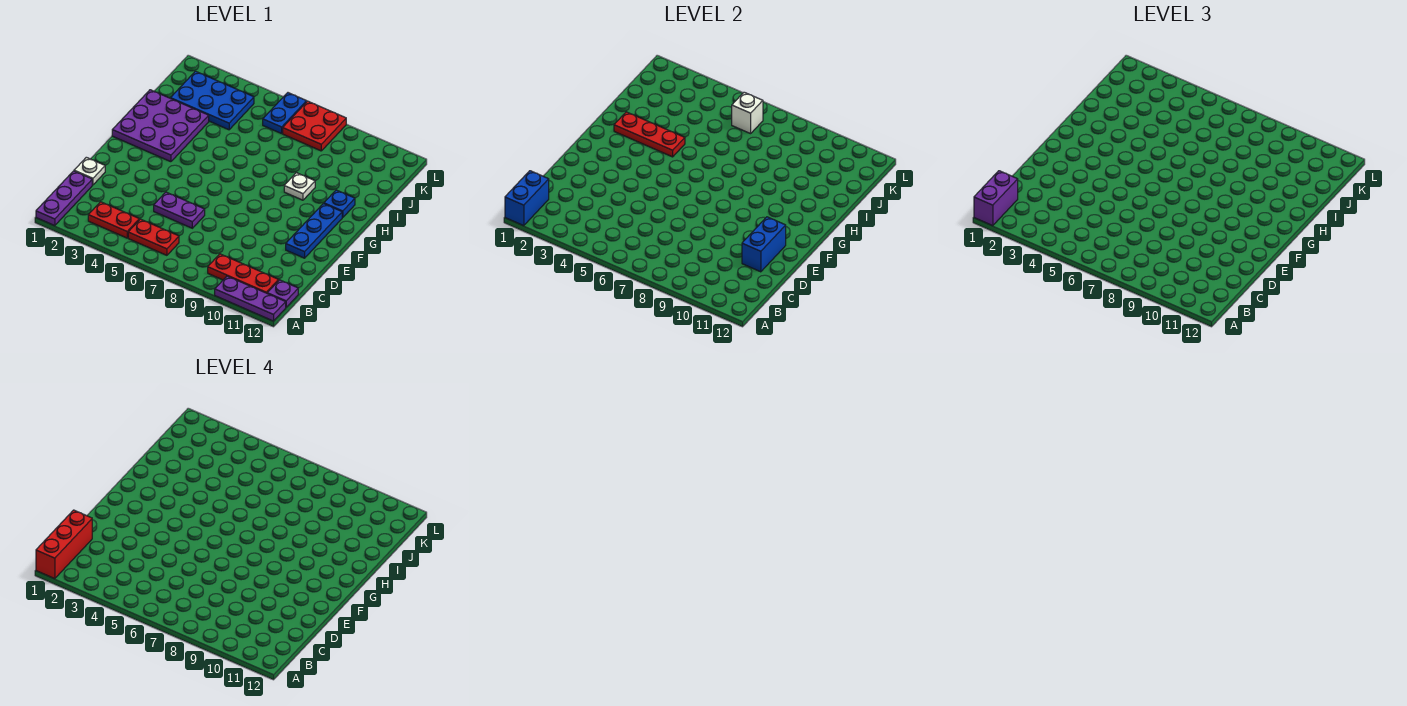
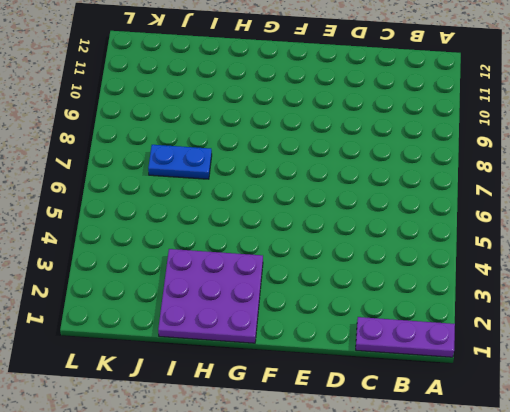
blue 1x2 plate [148,145,212,179] -> blue 1x2 plate moved to [263,93,307,134]
none -> purple 1x3 plate [215,276,286,321]
none -> red 1x2 plate [88,202,139,238]
none -> red 1x2 plate [128,219,179,255]

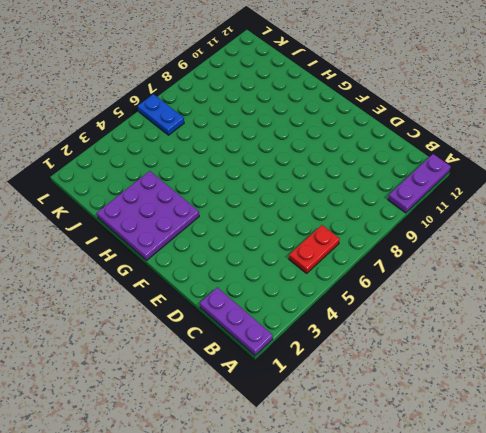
none -> red 1x2 plate [88,202,139,238]
none -> red 1x3 plate [208,254,279,293]
none -> purple 1x1 plate [267,280,298,307]

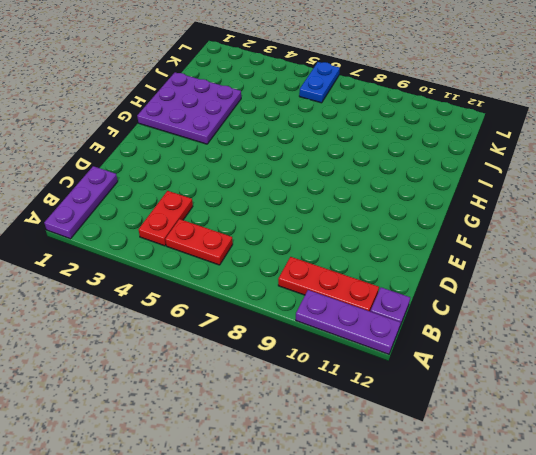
red 1x2 plate [138,191,193,246] -> red 1x2 plate turned to [88,202,139,238]
none -> white 1x1 plate [74,157,105,185]
none -> purple 1x2 plate [154,192,205,228]
none -> blue 1x3 plate [286,204,342,258]

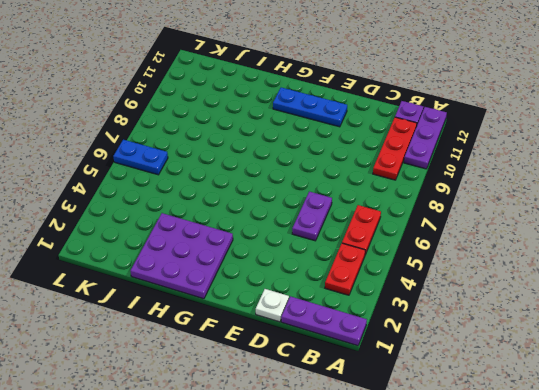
none -> white 1x1 plate [284,173,315,200]
none -> blue 1x1 plate [324,190,355,218]
none -> blue 2x3 plate [171,71,254,130]

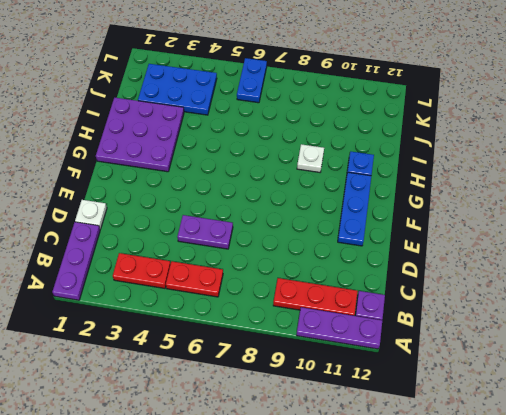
none -> red 2x2 plate [283,101,346,151]
none -> blue 1x2 brick [505,171,549,226]
none -> blue 1x2 brick [742,217,786,272]

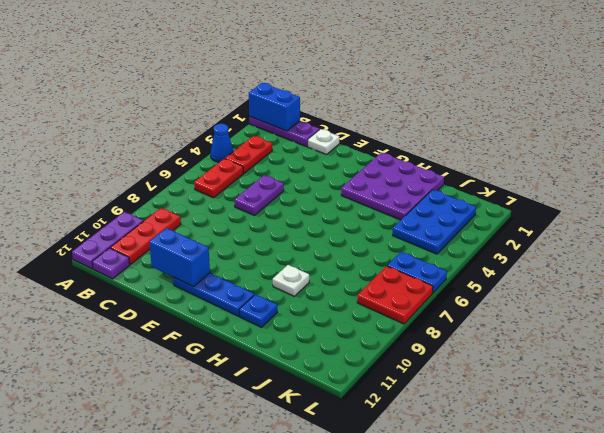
blue 1x1 cone [211,124,233,162] -> none
none -> red 1x3 plate [614,112,685,157]
none -> white 1x1 brick [732,92,763,134]
none -> purple 1x2 brick [974,171,1018,226]

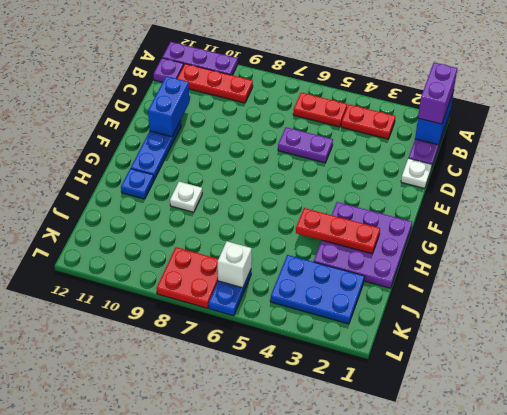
none -> red 1x3 brick [36,510,92,579]

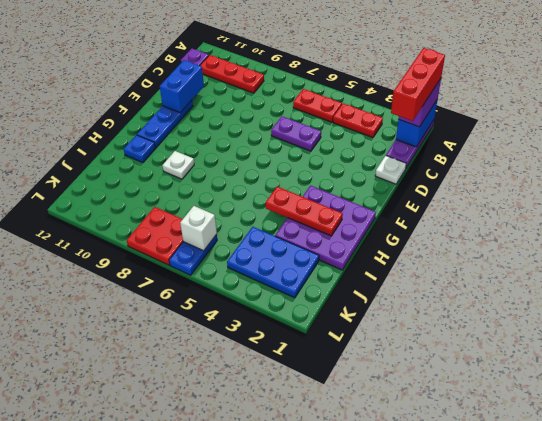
none -> purple 1x3 plate [215,276,286,321]

